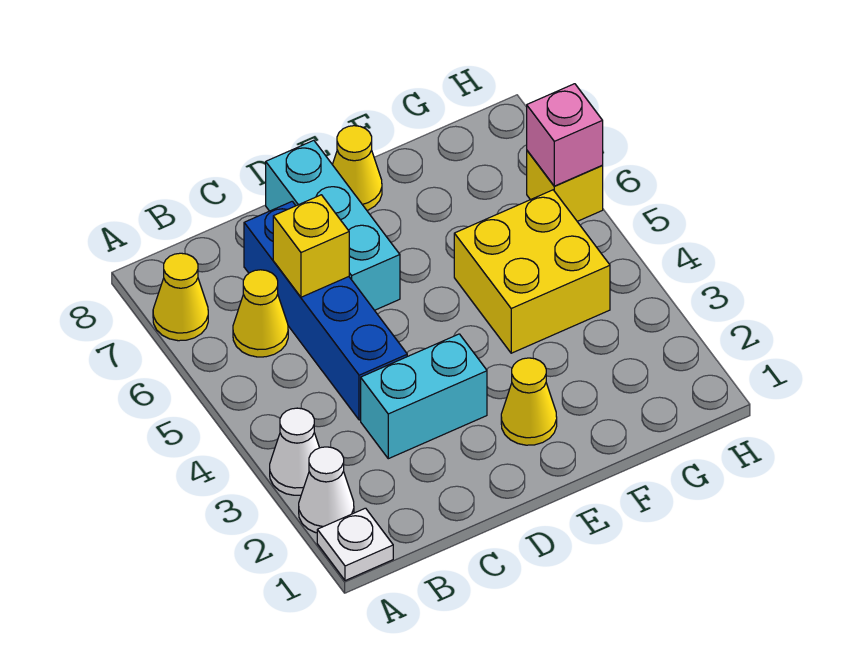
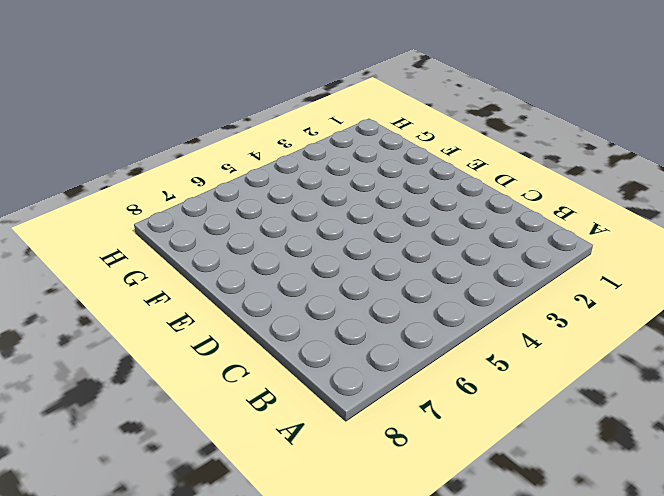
none -> white 1x1 plate [317,508,393,581]
none -> white 1x1 cone [299,447,354,533]
none -> white 1x1 cone [270,408,319,495]

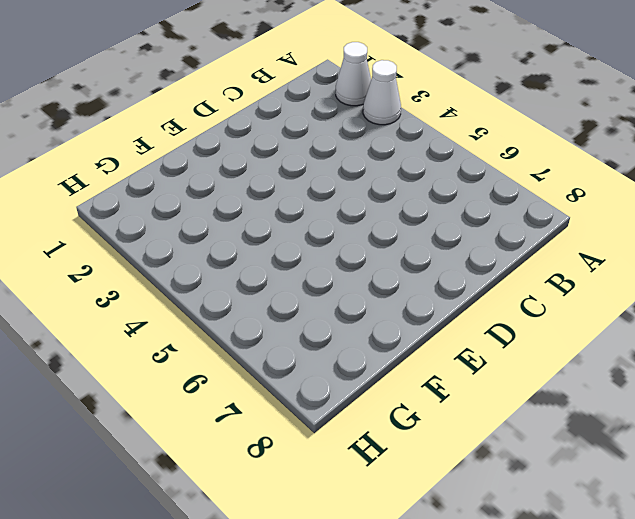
none -> white 1x1 plate [317,508,393,581]
none -> yellow 1x1 cone [153,253,208,341]
none -> yellow 1x1 cone [233,270,288,357]

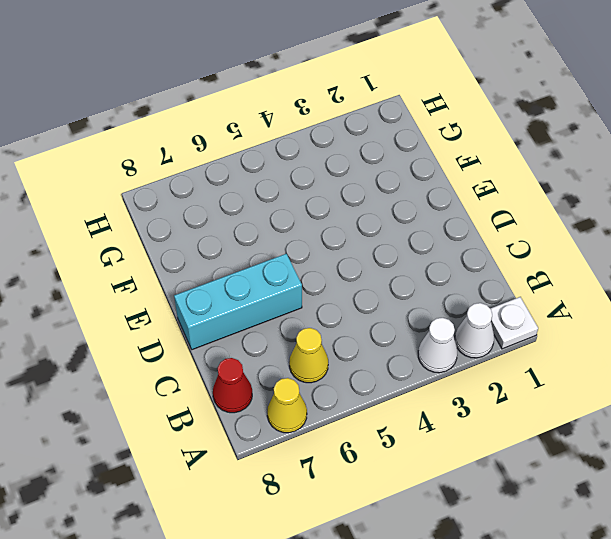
red 1x1 cone [213,358,252,413] -> none
none -> cyan 1x2 brick [361,334,487,459]
none -> blue 1x4 brick [244,201,407,420]
none -> yellow 1x1 cone [501,358,557,445]

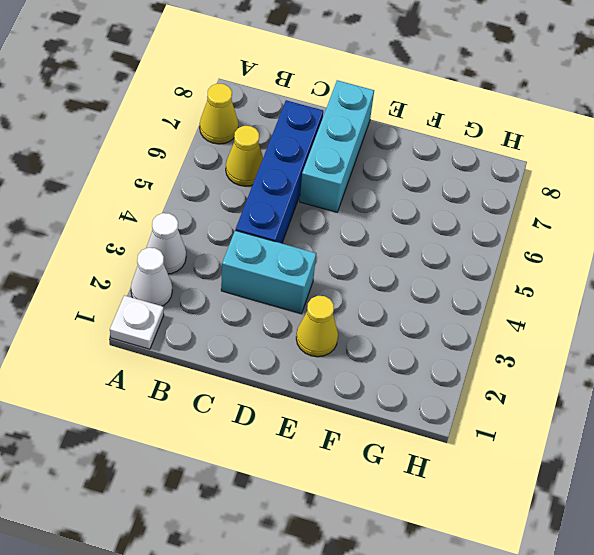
none -> yellow 1x1 cone [332,126,382,210]
none -> yellow 2x2 brick [454,190,610,353]
none -> yellow 1x1 brick [527,151,603,221]

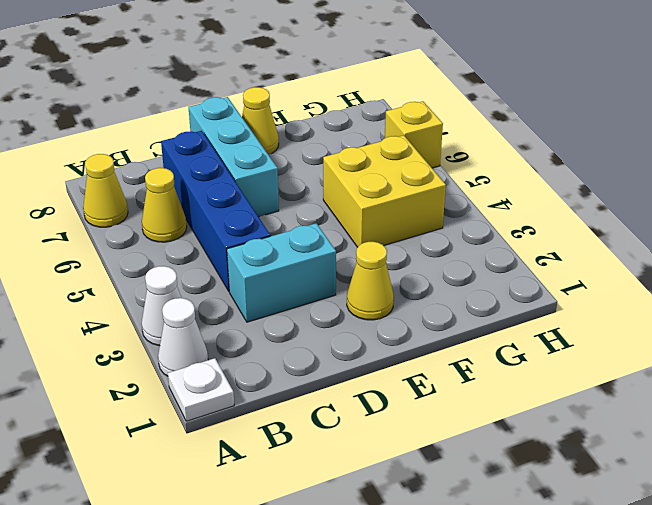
none -> yellow 1x1 brick [273,195,349,297]
none -> pink 1x1 brick [527,84,603,186]

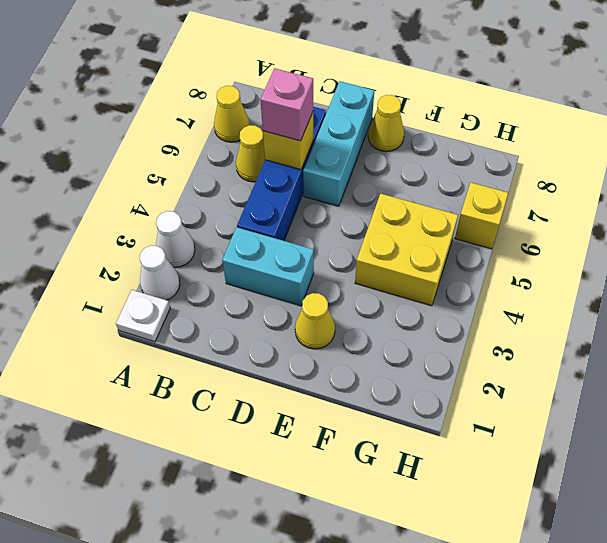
pink 1x1 brick [260,68,313,141] -> pink 1x1 brick moved to [527,84,603,186]

